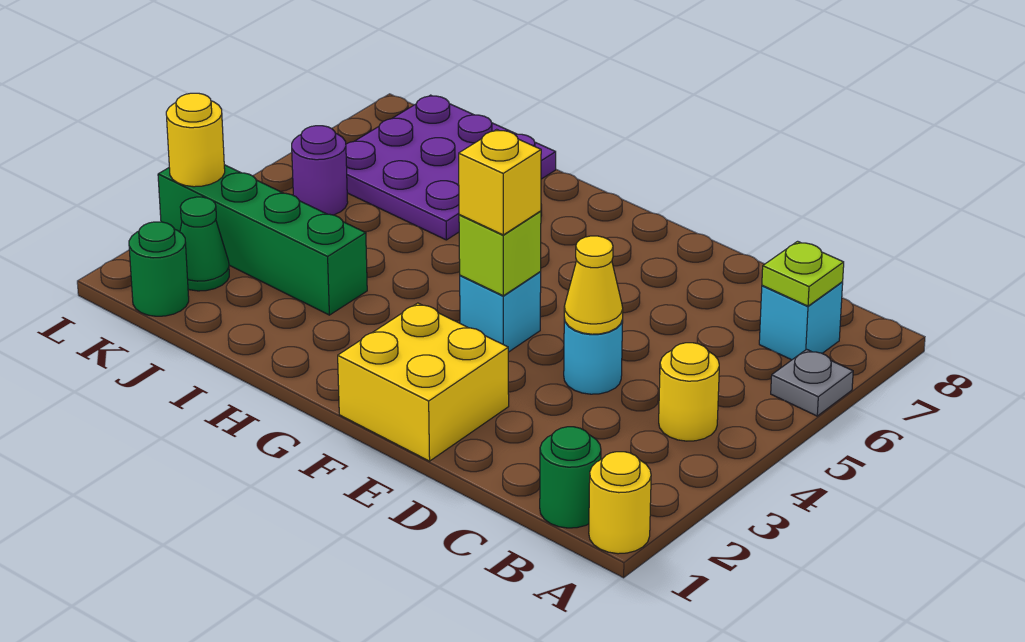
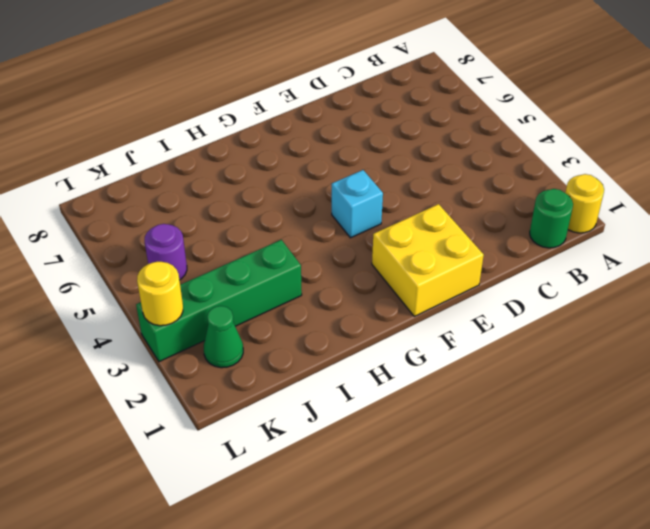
none -> grey 1x1 plate [771,349,853,416]
none -> yellow 1x1 round brick [659,343,719,441]
none -> cyan 1x1 brick [759,282,843,360]

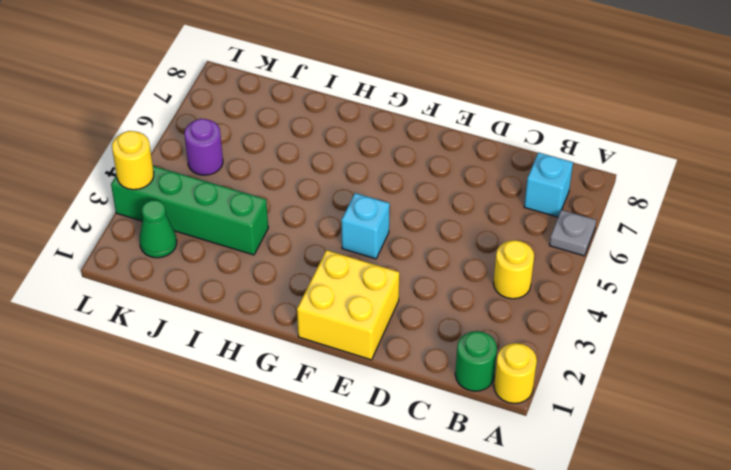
none -> cyan 1x1 round brick [564,318,623,394]
none -> purple 3x3 plate [346,95,556,240]
none -> green 1x1 round brick [129,222,189,316]

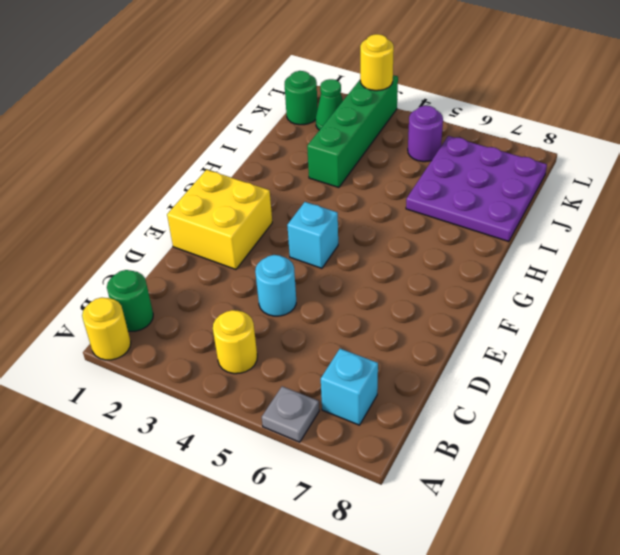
none -> lime 1x1 plate [762,241,844,306]
none -> yellow 1x1 cone [564,236,623,334]
none -> lime 1x1 brick [459,211,541,296]

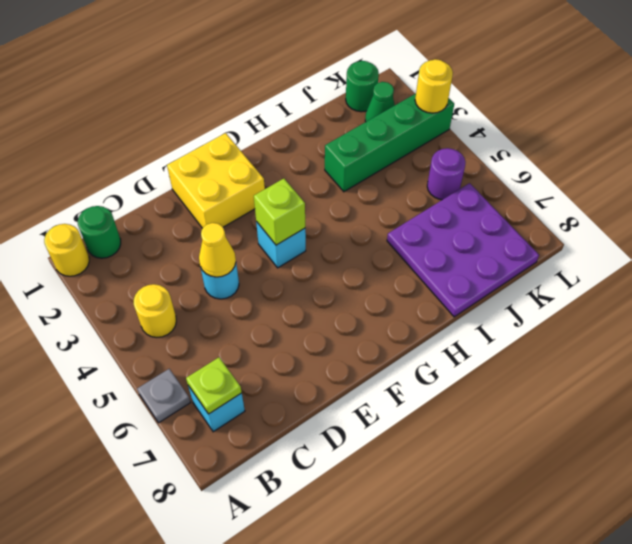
none -> yellow 1x1 brick [459,129,541,235]

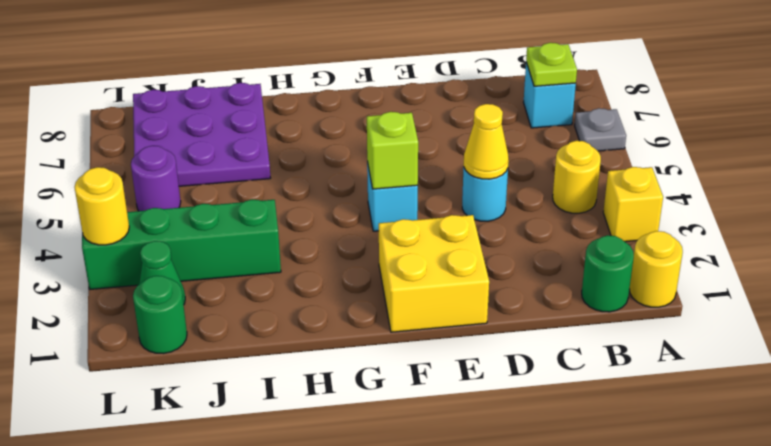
yellow 1x1 brick [603,167,663,242] -> yellow 1x1 brick moved to [459,129,541,235]

